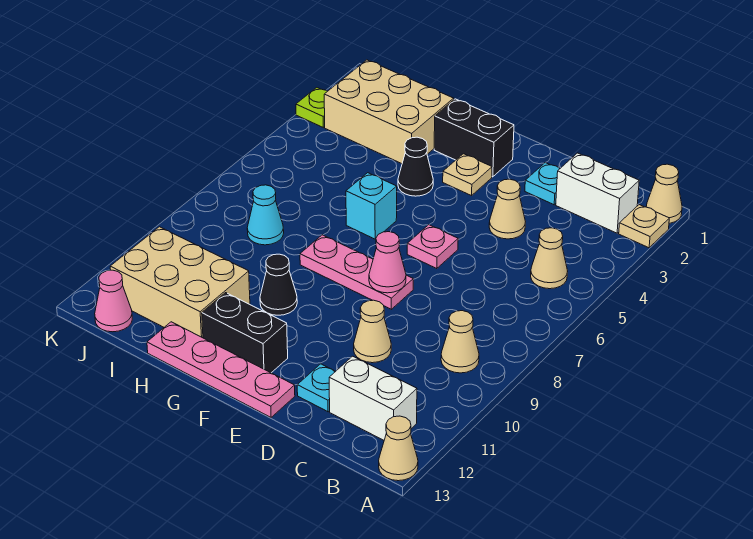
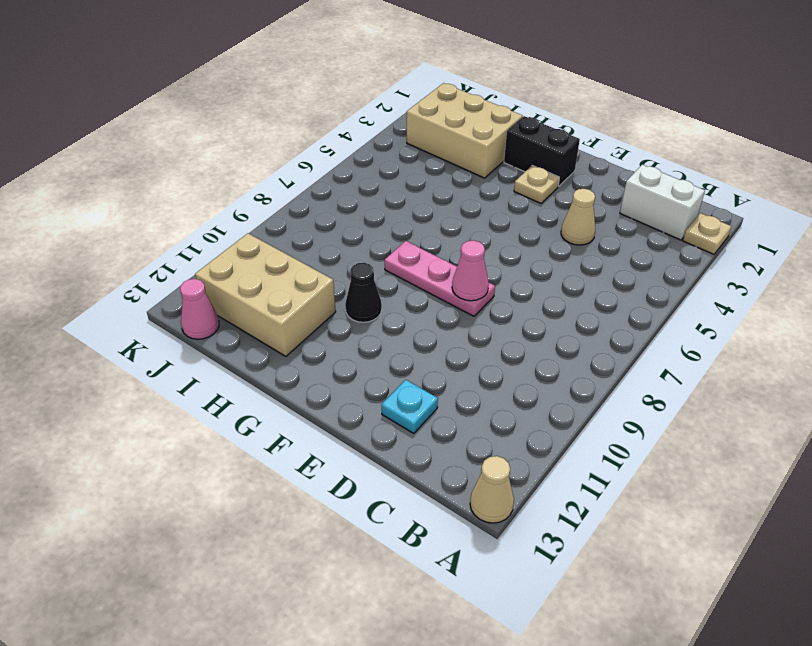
none -> tan 1x1 cone [646,164,682,223]
none -> tan 1x1 cone [531,228,568,289]
none -> tan 1x1 cone [441,311,479,373]

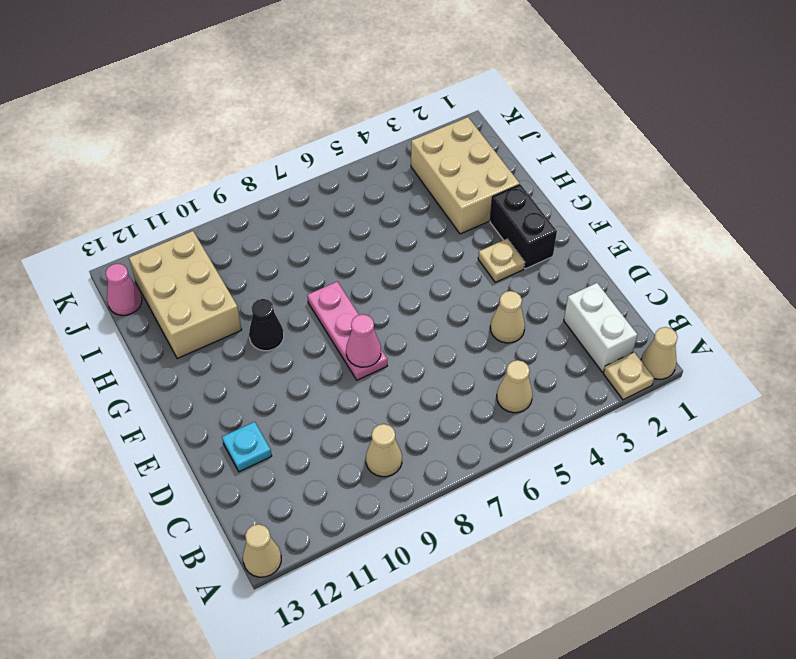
none -> white 1x2 brick [329,356,417,440]
none -> cyan 1x1 plate [525,163,560,205]
none -> tan 1x1 cone [354,300,391,363]

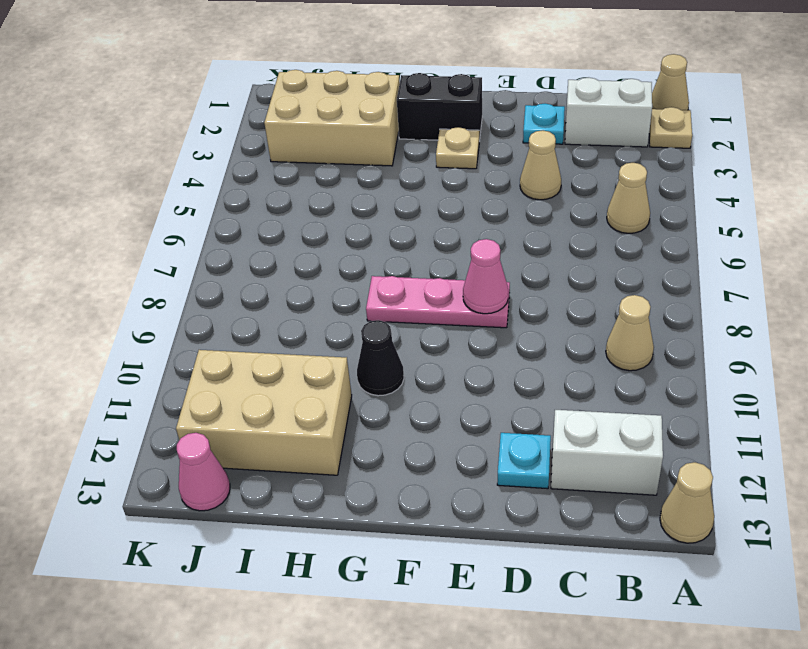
none -> tan 1x1 cone [354,300,391,363]
none -> pink 1x1 plate [407,225,458,269]
none -> pink 1x4 plate [147,322,295,417]

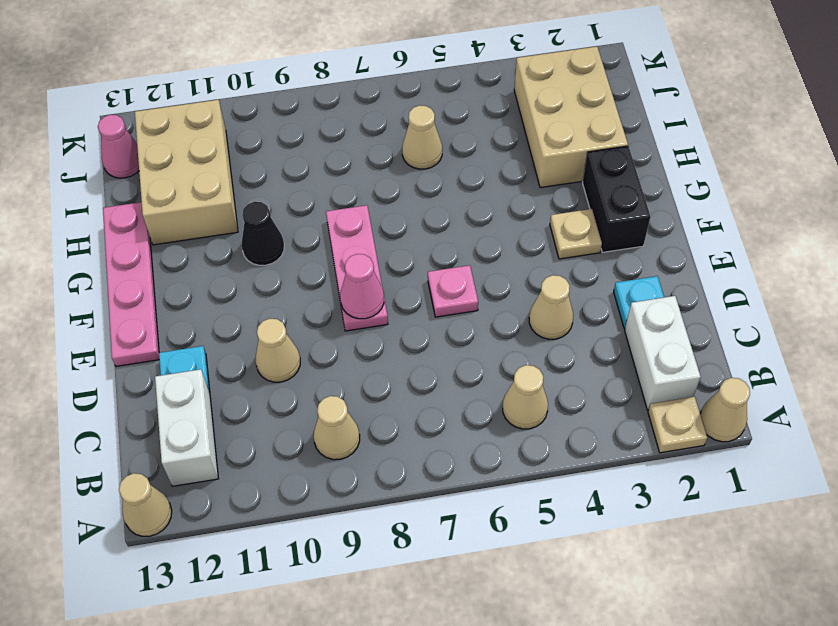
tan 1x1 cone [402,105,442,169] -> none
none -> black 1x2 brick [202,293,288,373]
none -> black 1x1 cone [398,137,433,196]
none -> cyan 1x1 brick [346,173,397,239]

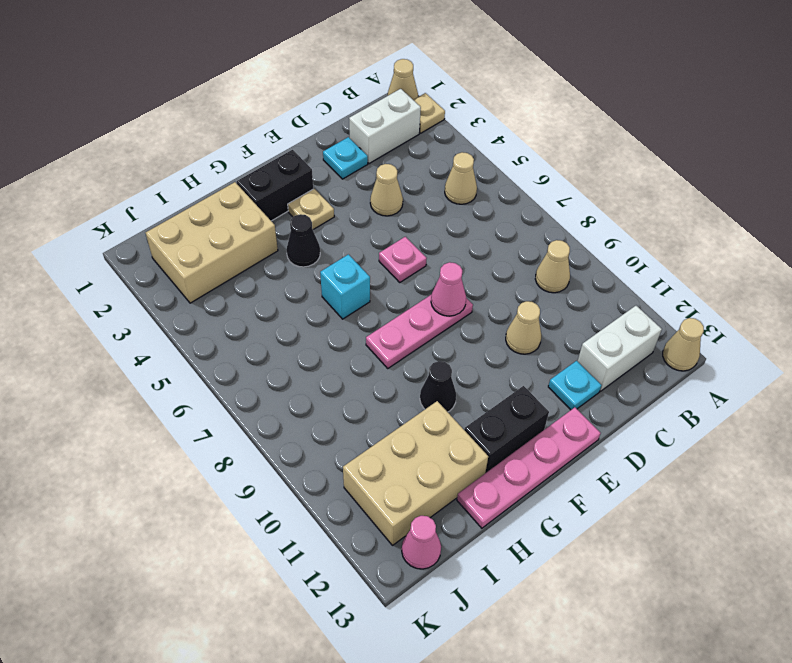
none -> cyan 1x1 cone [247,185,284,245]
none -> lime 1x1 plate [296,88,327,127]

